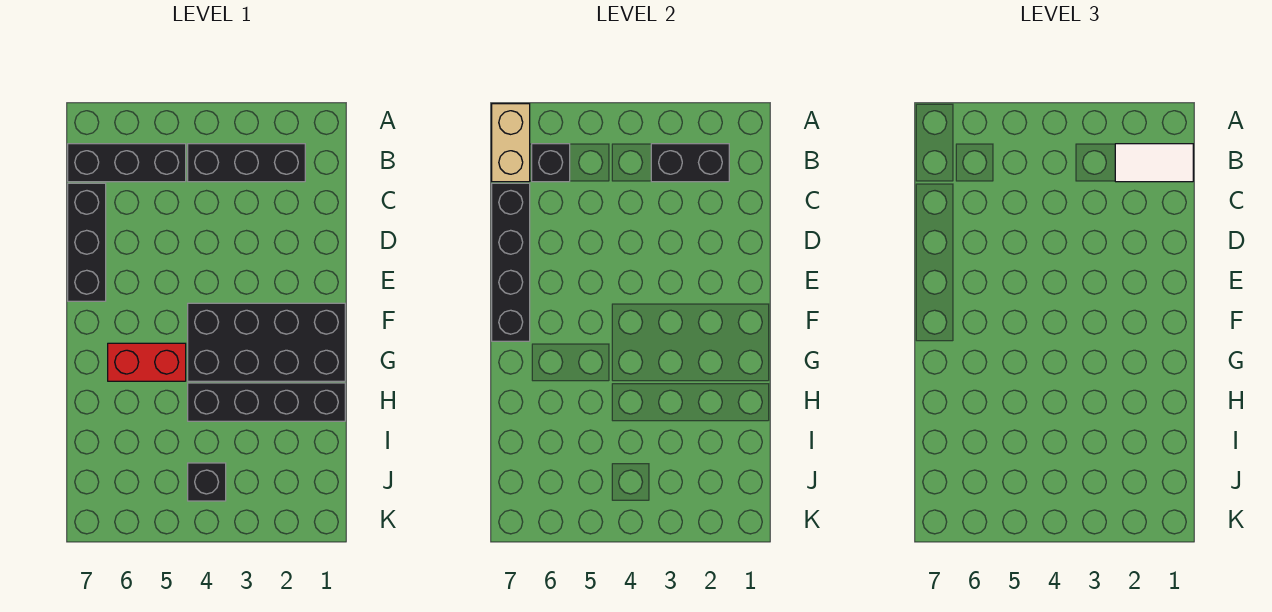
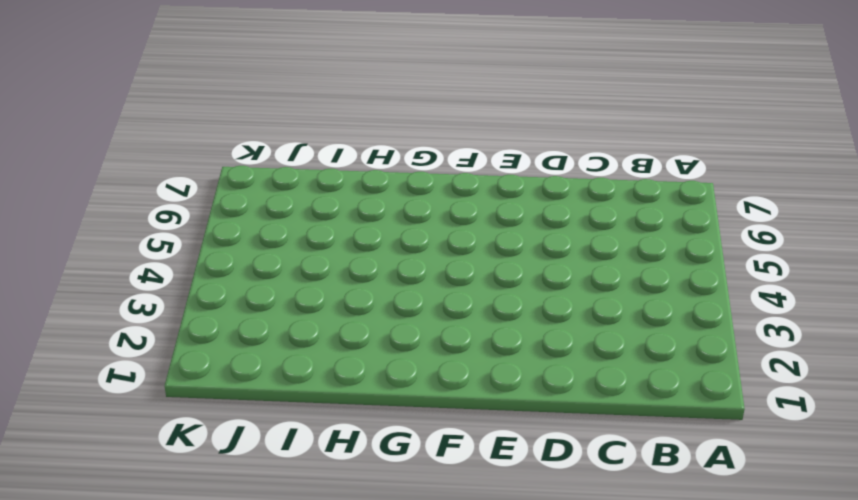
none -> black 1x3 brick [188,144,305,182]
none -> black 1x3 brick [68,144,186,182]
none -> black 1x3 brick [68,183,106,301]

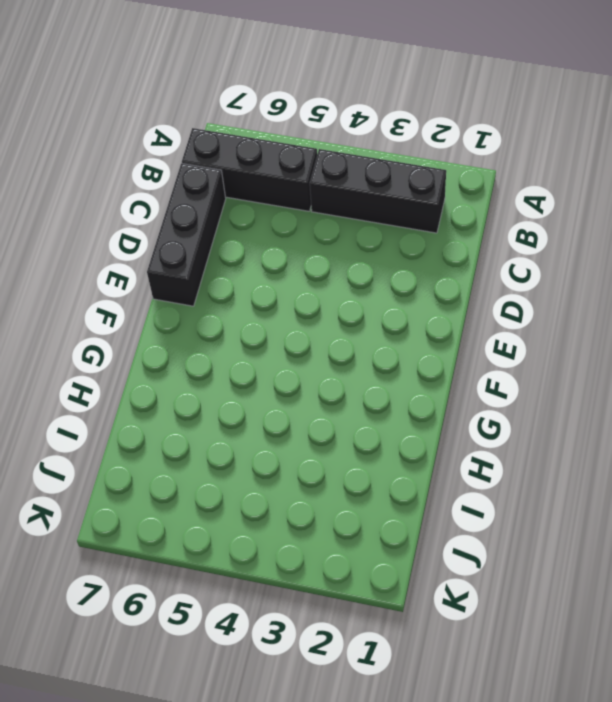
none -> black 2x4 brick [188,303,345,381]
none -> red 1x2 brick [108,343,186,381]
none -> black 1x4 brick [188,383,345,421]

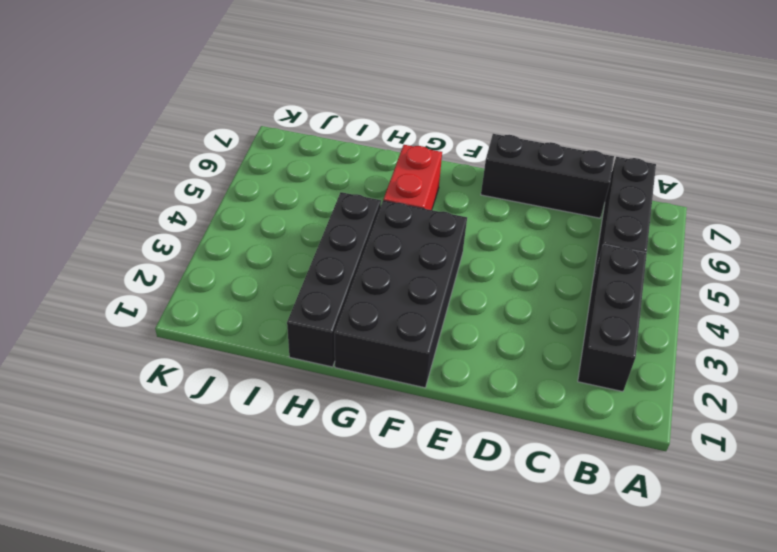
none -> black 1x1 brick [188,463,226,501]
none -> tan 1x2 brick [492,104,530,182]
none -> black 1x2 brick [651,144,729,182]

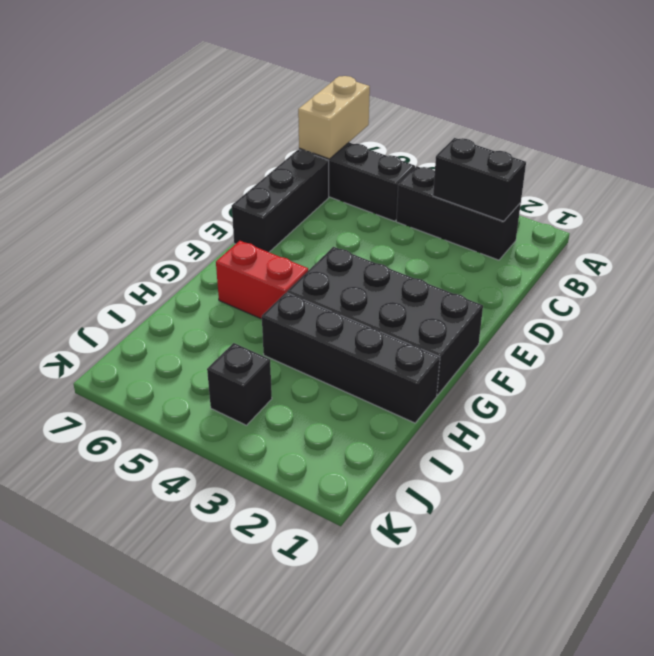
none -> black 1x1 brick [532,144,570,182]
none -> black 1x4 brick [492,183,530,341]
none -> white 1x2 tile [1115,144,1193,182]

